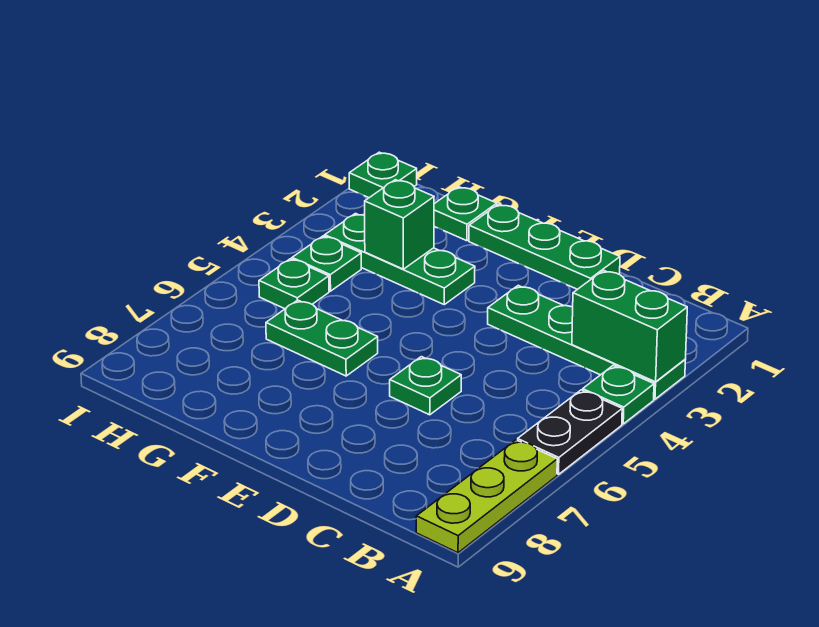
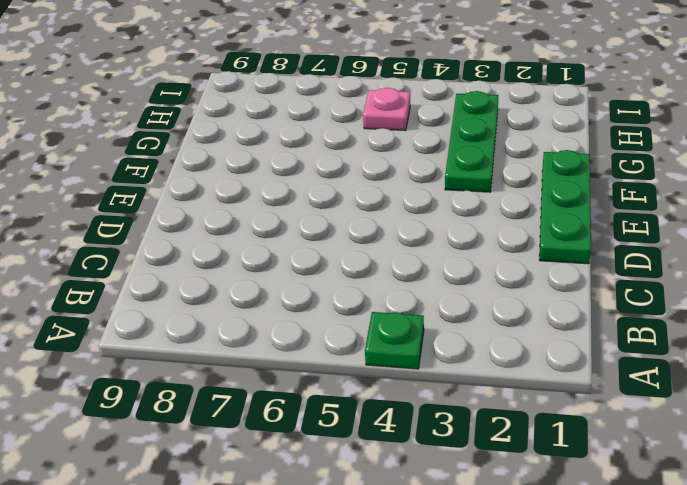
pink 1x1 plate [363,88,410,131] -> green 1x1 plate [259,259,329,309]
none -> green 1x4 plate [488,285,685,399]
none -> black 1x2 plate [518,390,622,474]
none -> lime 1x3 plate [416,440,557,553]

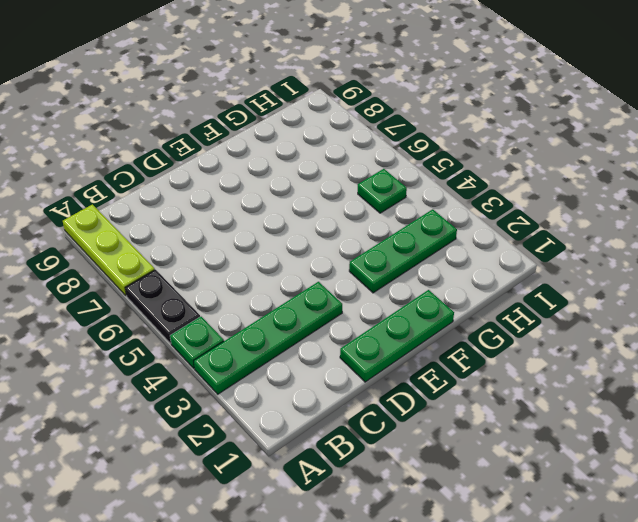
none -> green 1x1 plate [390,357,461,415]
none -> green 1x2 plate [266,300,378,376]
none -> green 1x1 plate [434,187,497,241]

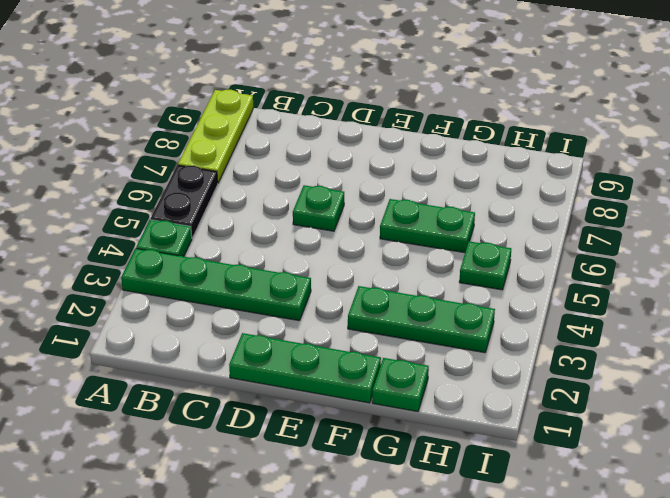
none -> green 1x1 plate [292,236,361,291]
none -> green 1x1 plate [349,152,417,198]
none -> green 1x2 brick [572,270,687,382]

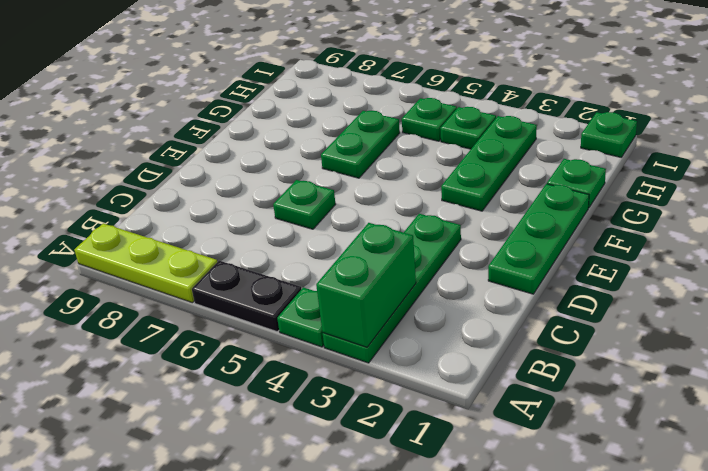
none -> green 1x1 brick [365,180,434,269]

